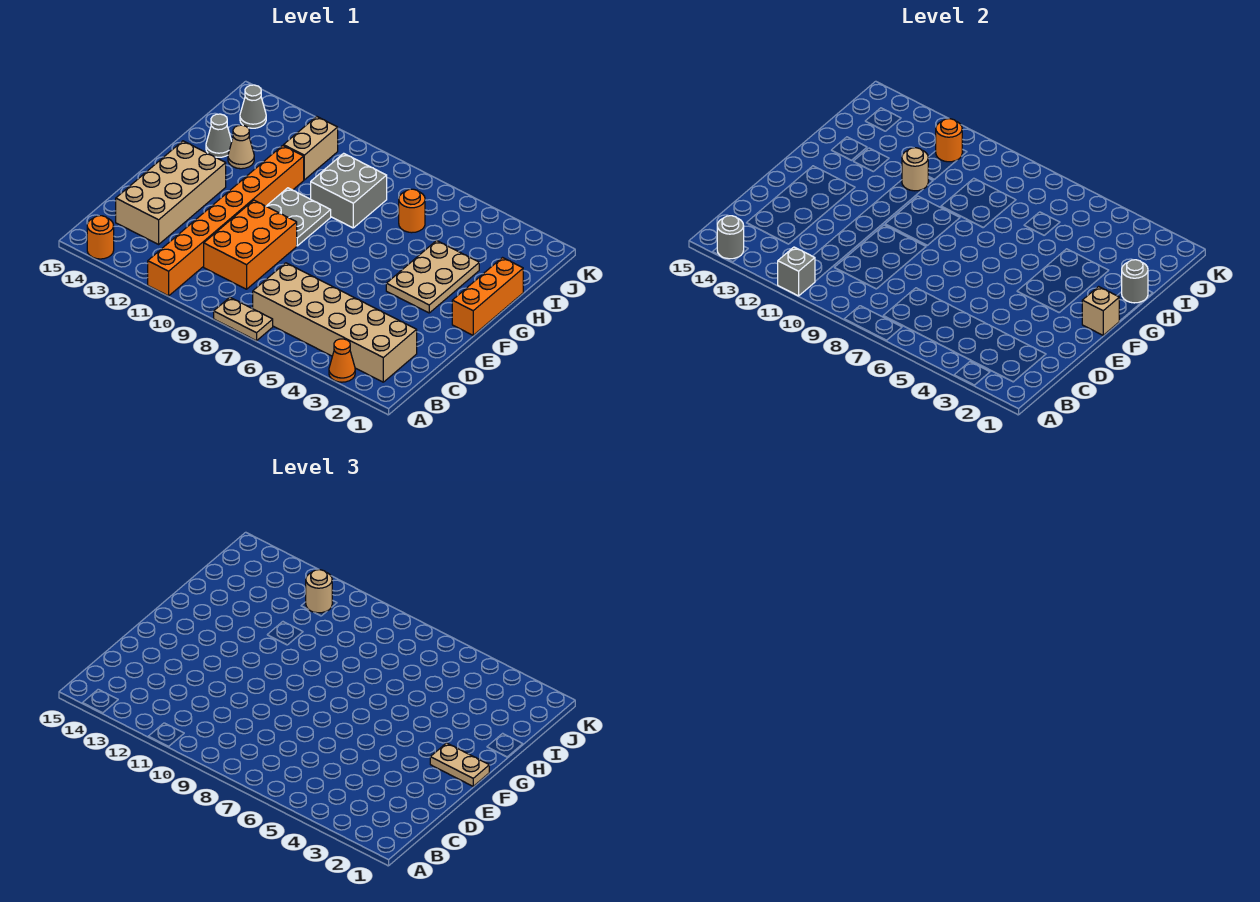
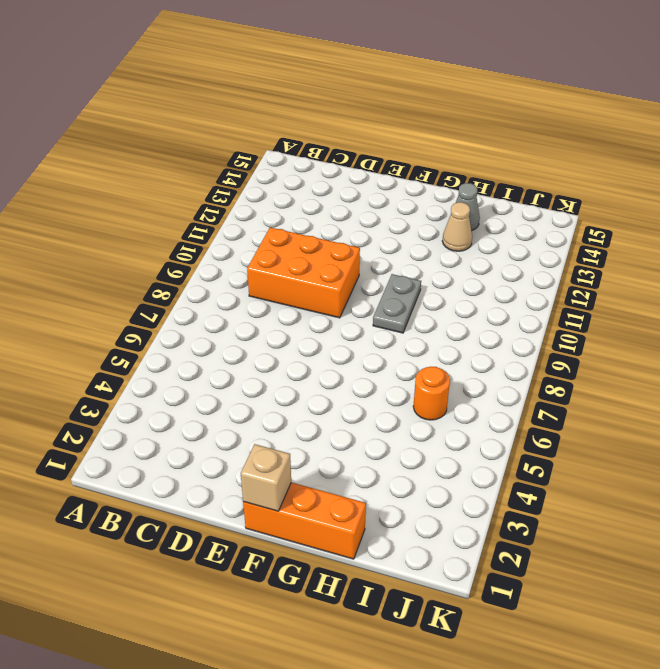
grey 1x2 plate [373,274,421,333] -> grey 2x2 plate [266,188,331,246]
none -> orange 1x1 cone [329,339,355,382]
none -> tan 1x2 plate [214,297,273,341]
none -> orange 1x8 brick [148,146,304,296]

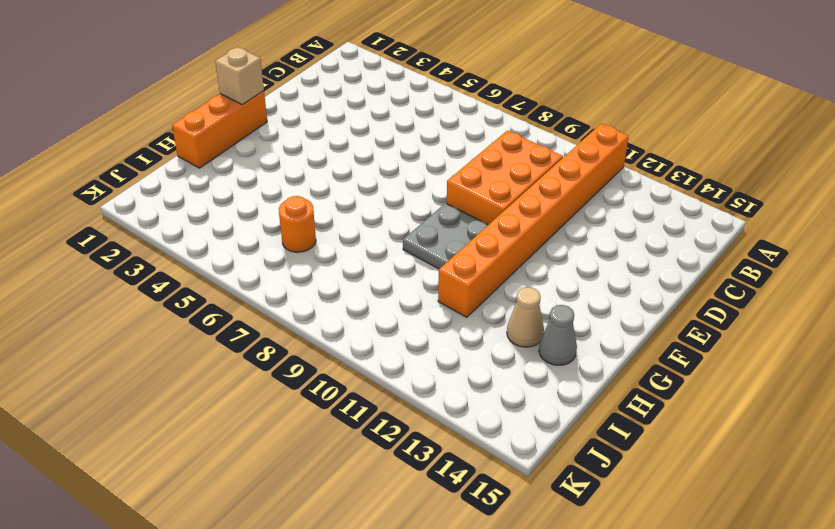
none -> orange 1x1 cone [329,339,355,382]
none -> tan 1x2 plate [214,297,273,341]
none -> orange 1x1 round brick [87,216,114,259]

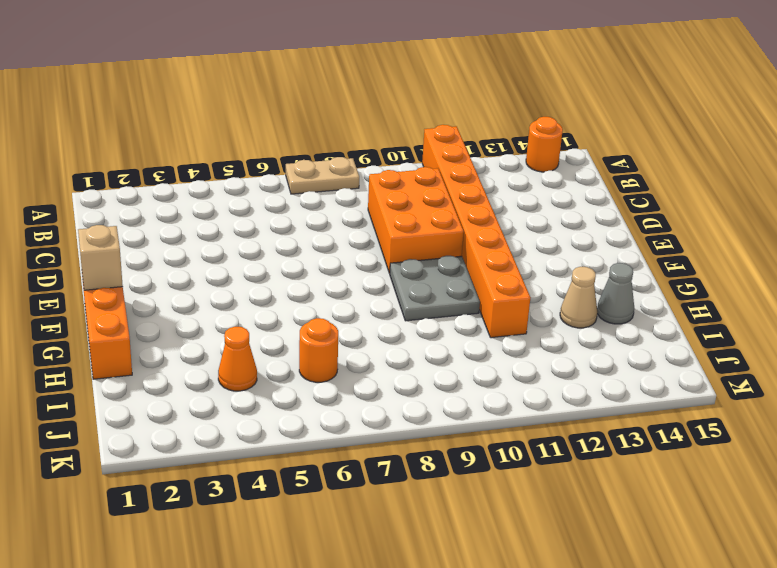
orange 1x1 cone [218,327,257,391] -> orange 1x1 cone moved to [329,339,355,382]
none -> tan 2x6 brick [253,263,417,382]
none -> tan 2x4 brick [116,141,226,244]
none -> tan 2x3 plate [386,240,479,313]

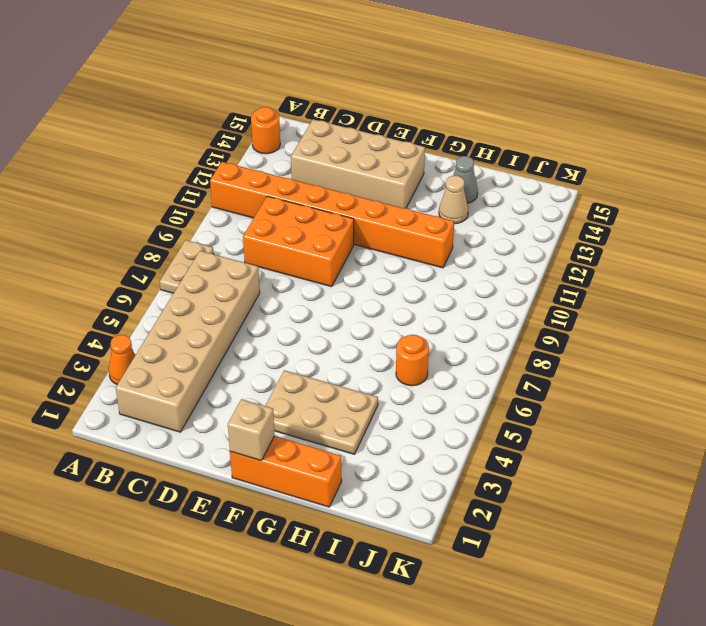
none -> grey 2x2 plate [266,188,331,246]
none -> grey 2x2 brick [311,153,387,228]
none -> tan 1x2 brick [284,116,338,180]

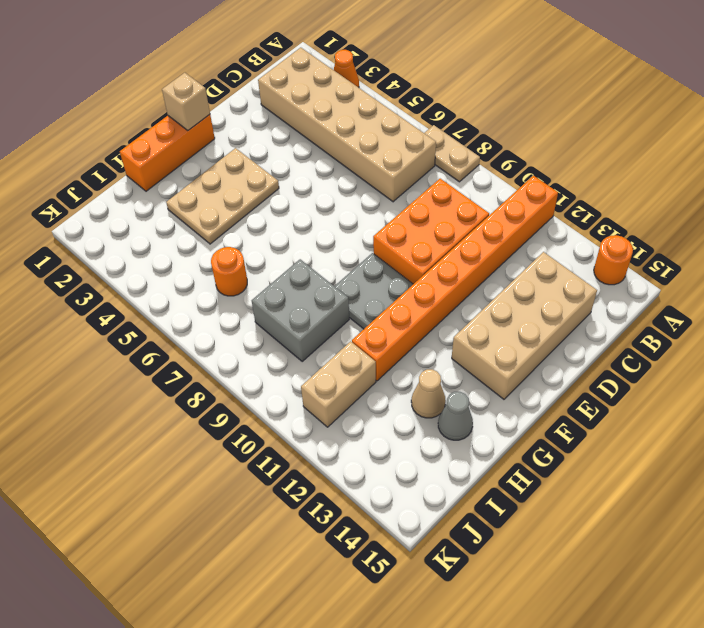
none -> grey 1x1 cone [240,85,266,128]
none -> grey 1x1 brick [778,247,815,296]
none -> grey 1x1 round brick [717,216,744,259]

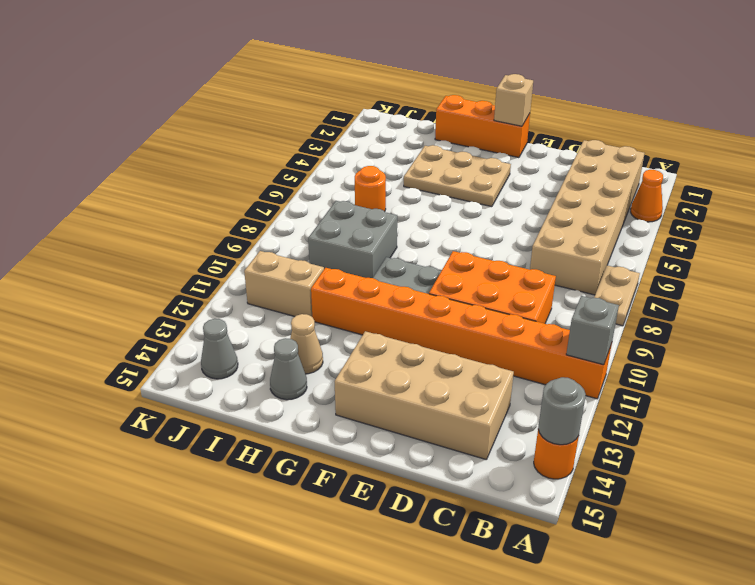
none -> grey 1x1 round brick [1122,260,1148,303]
none -> tan 1x1 round brick [902,148,928,191]
none -> orange 1x1 round brick [936,119,962,162]

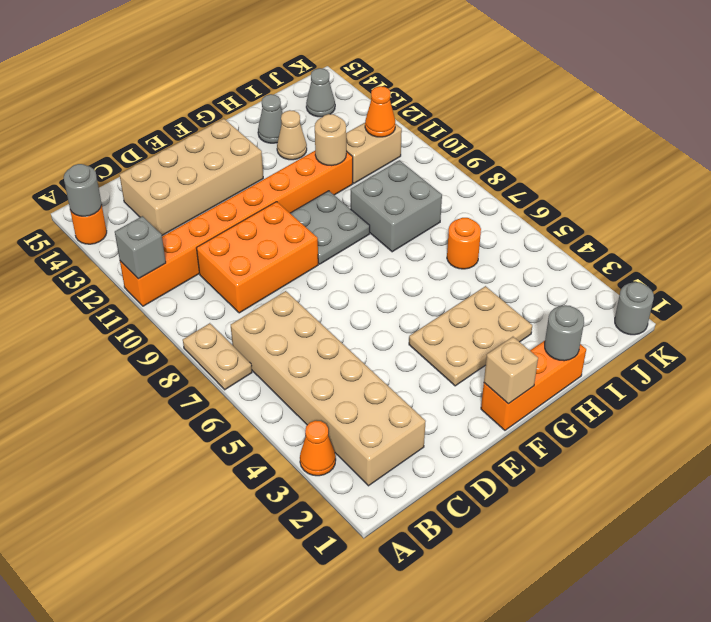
orange 1x1 cone [365,86,395,137] -> orange 1x1 round brick [936,119,962,162]
grey 1x1 round brick [615,282,654,335] -> none
none -> tan 1x2 plate [430,743,489,786]
none -> tan 1x1 round brick [306,570,332,613]

